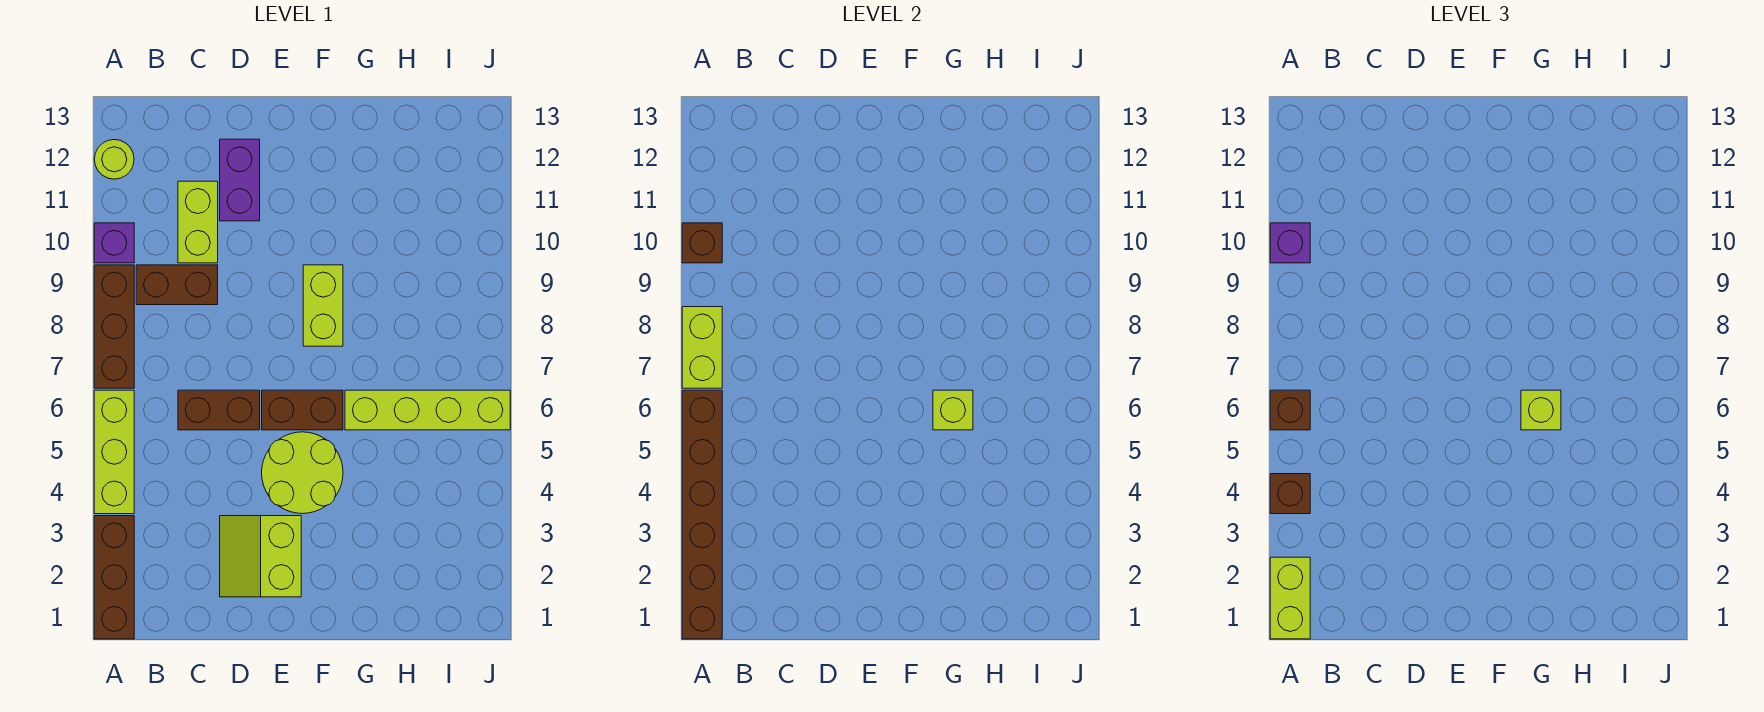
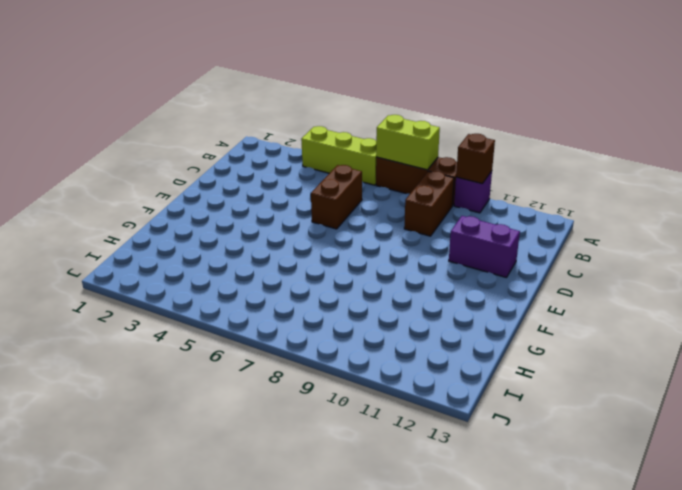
none -> brown 1x3 brick [94,516,134,639]
none -> lime 1x1 round brick [94,140,134,179]
none -> lime 1x2 brick [178,181,218,263]

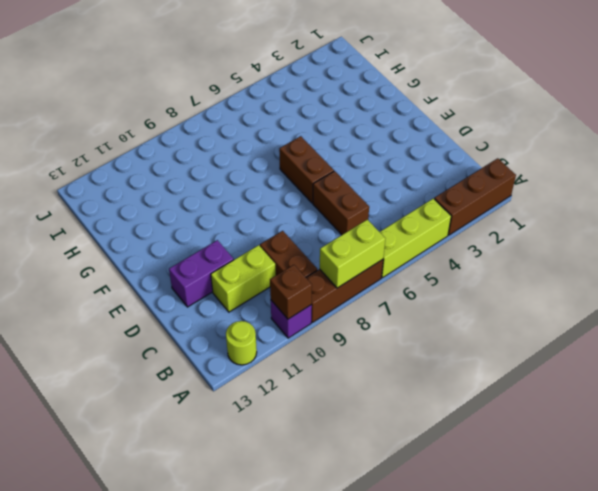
none -> lime 2x2 slope [220,516,301,597]
none -> lime 2x2 round brick [262,432,343,514]
none -> lime 1x2 brick [303,265,343,346]

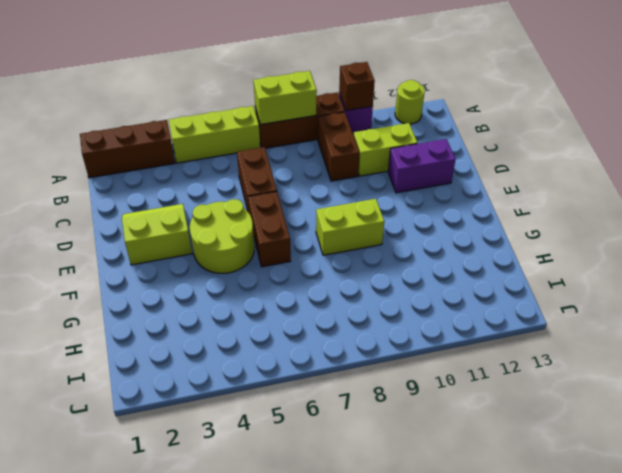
none -> lime 1x4 brick [345,390,510,430]
none -> brown 1x6 brick [682,390,722,639]
none -> lime 1x1 brick [933,390,973,430]

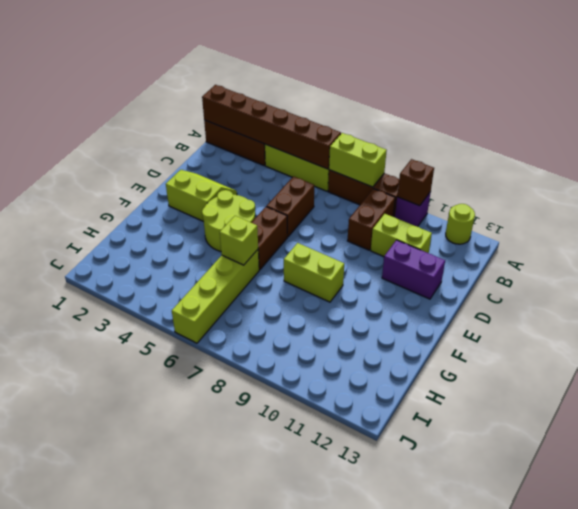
none -> lime 1x2 brick [1270,557,1310,639]
none -> brown 1x1 brick [1270,474,1310,514]
none -> brown 1x1 brick [1270,390,1310,430]

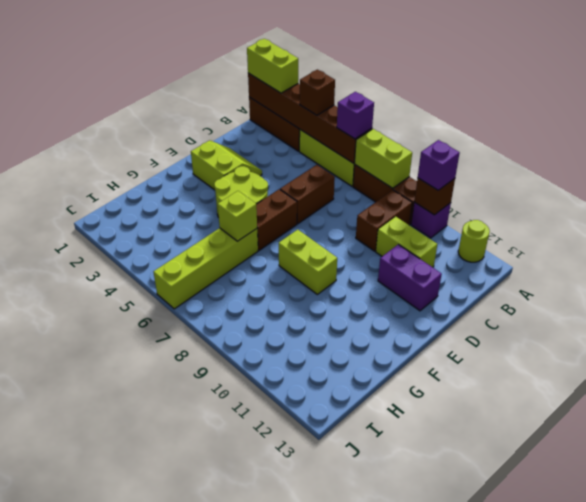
purple 1x1 brick [337,92,374,139] -> brown 1x1 brick [1270,390,1310,430]
none -> lime 1x1 brick [1521,390,1561,430]

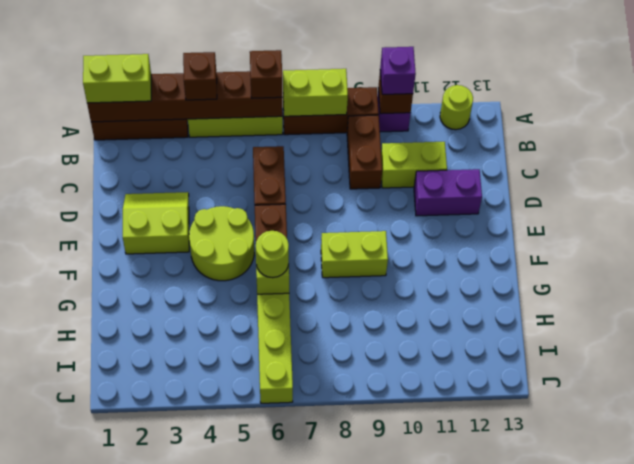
lime 1x1 round brick [256,231,289,278] -> lime 1x1 brick [1521,390,1561,430]

